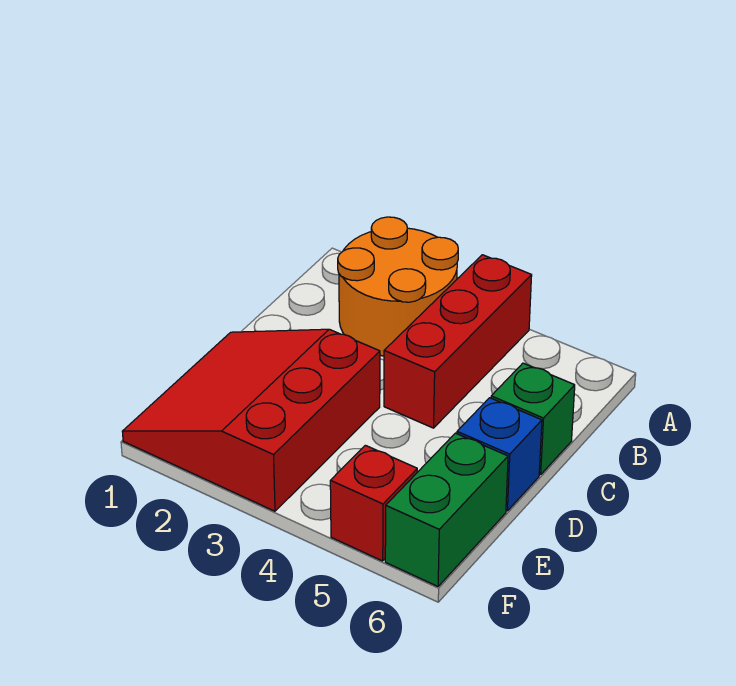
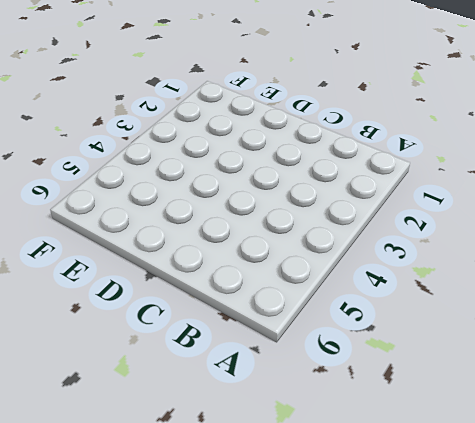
none -> orange 2x2 round brick [338,217,458,356]
none -> red 1x3 brick [384,255,532,428]

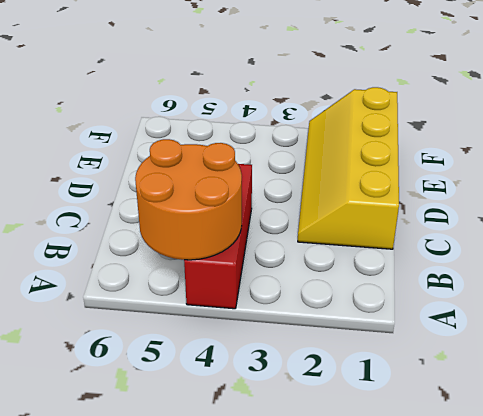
orange 2x2 round brick [135,139,242,260] -> orange 2x2 round brick moved to [338,217,458,356]
yellow 2x4 slope [298,87,399,249] -> red 3x3 slope [122,329,380,511]
none -> green 1x1 brick [491,363,575,475]
none -> blue 1x1 brick [457,398,542,511]

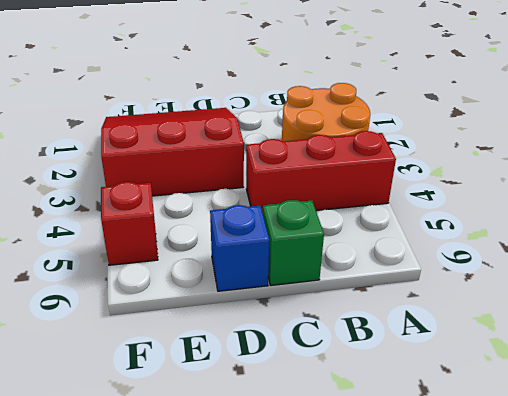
none -> green 1x2 brick [385,433,508,586]

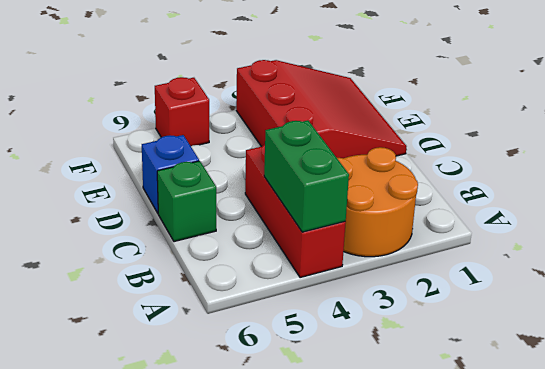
green 1x2 brick [264,120,349,232] -> green 1x2 brick moved to [385,433,508,586]

